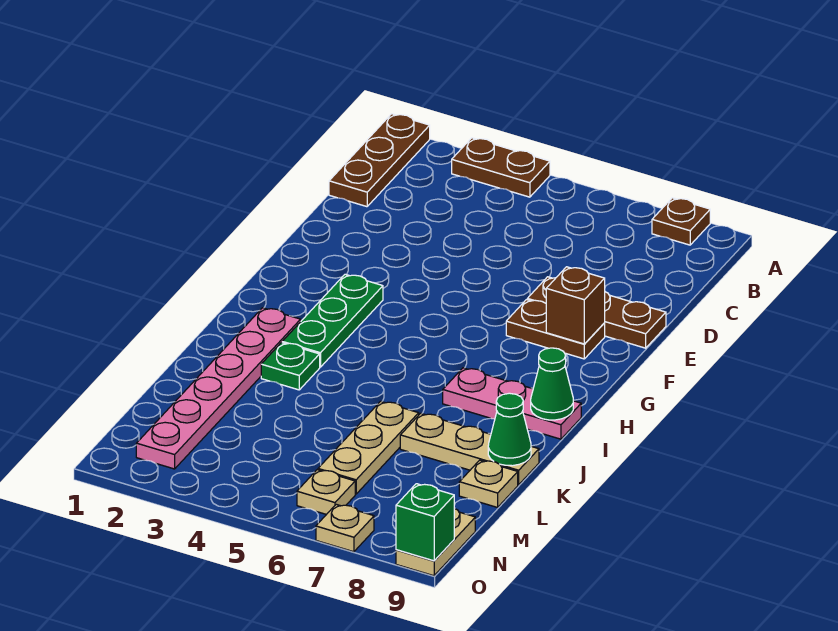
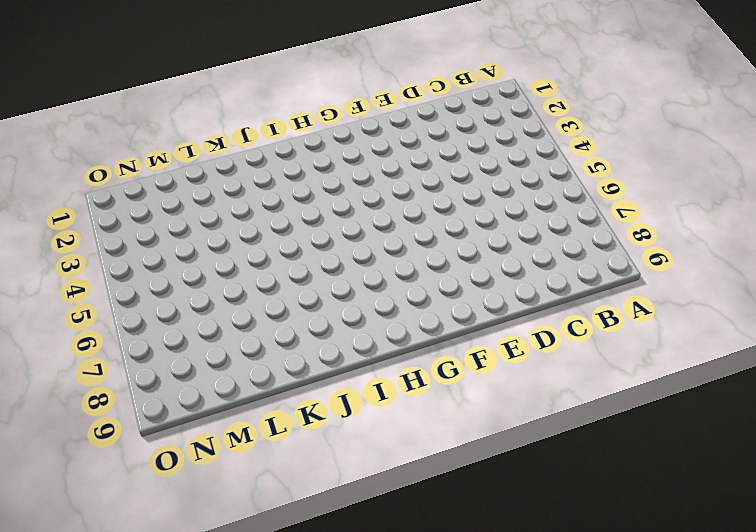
none -> brown 1x3 plate [329,114,430,207]
none -> brown 1x2 plate [452,138,550,197]
none -> brown 1x1 plate [652,198,710,245]

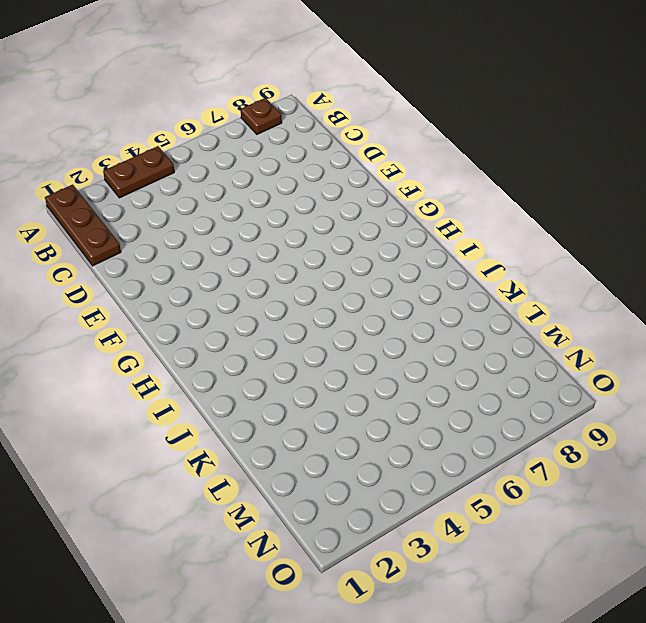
none -> brown 1x3 plate [527,277,666,348]
none -> brown 1x2 plate [506,300,605,359]
none -> green 1x3 plate [282,274,383,367]

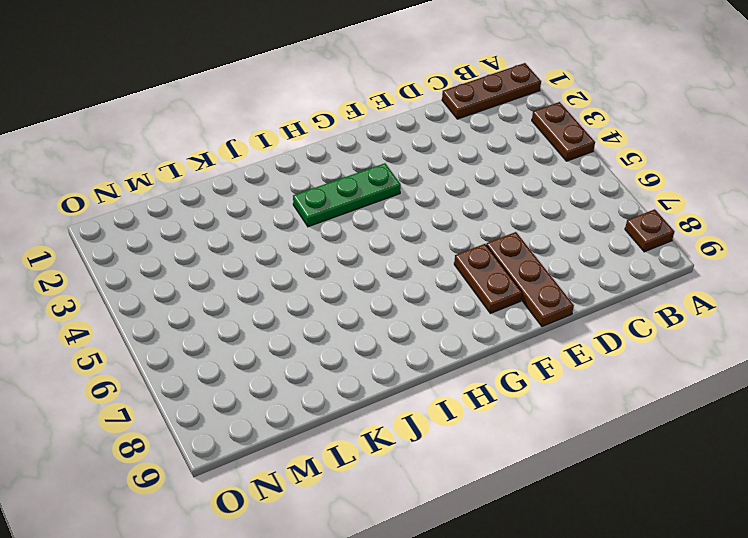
none -> pink 1x6 plate [136,308,301,469]
none -> pink 1x3 plate [443,368,581,439]
none -> green 1x1 plate [261,343,320,390]

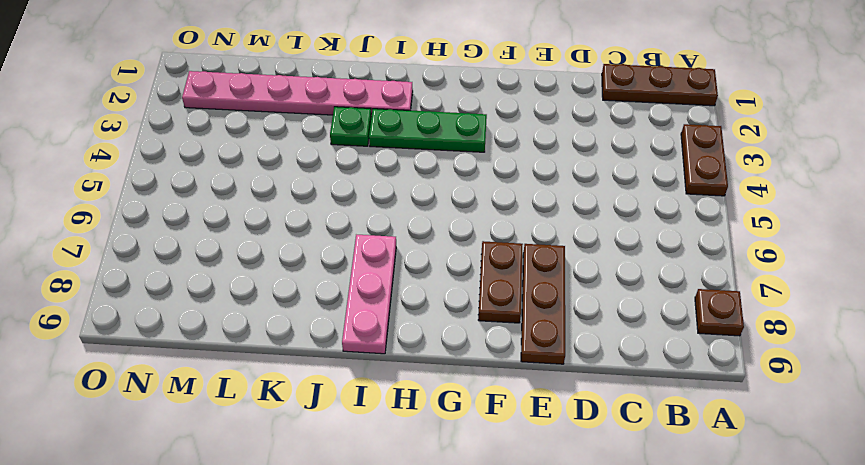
none -> tan 1x3 plate [318,401,419,494]
none -> tan 1x3 plate [400,413,539,485]
none -> tan 1x1 plate [459,460,518,507]

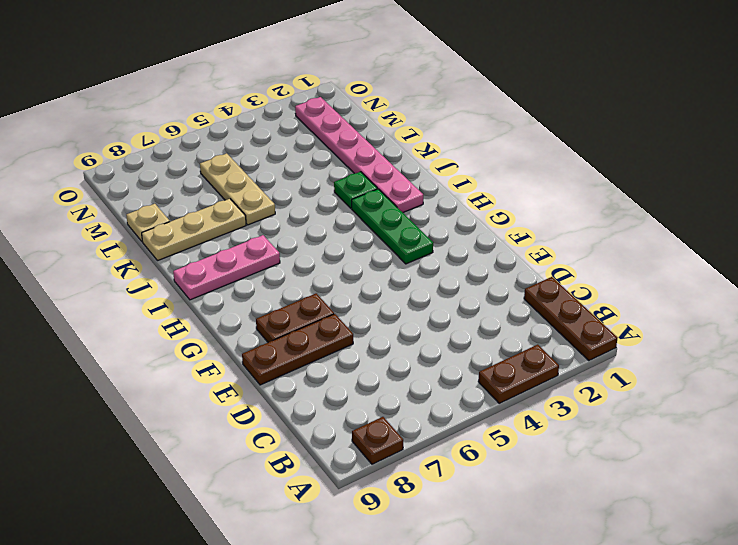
none -> tan 1x1 plate [297,470,355,514]
none -> tan 1x2 plate [396,508,475,576]
none -> tan 1x1 plate [316,504,374,552]

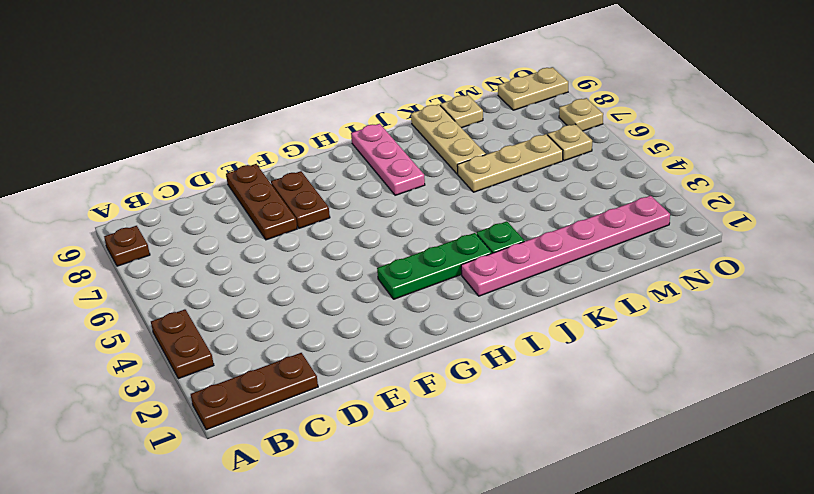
none -> brown 1x1 brick [546,267,605,344]
none -> green 1x1 cone [531,348,573,420]
none -> green 1x1 cone [488,393,531,466]

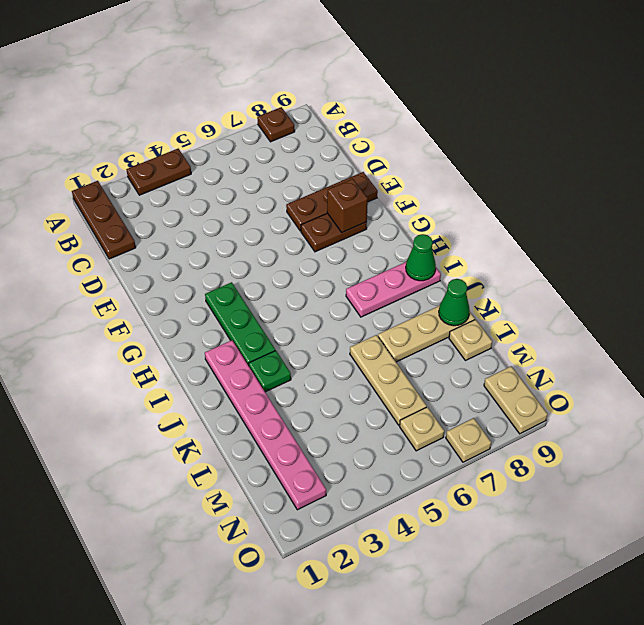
none -> green 1x1 brick [396,484,454,561]

